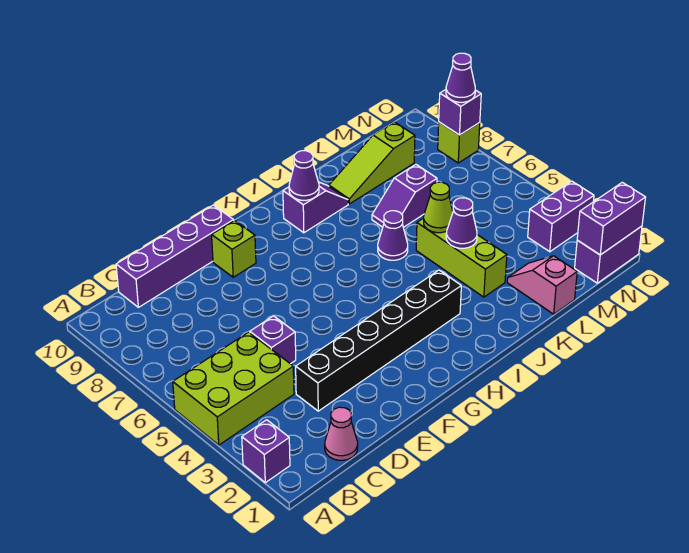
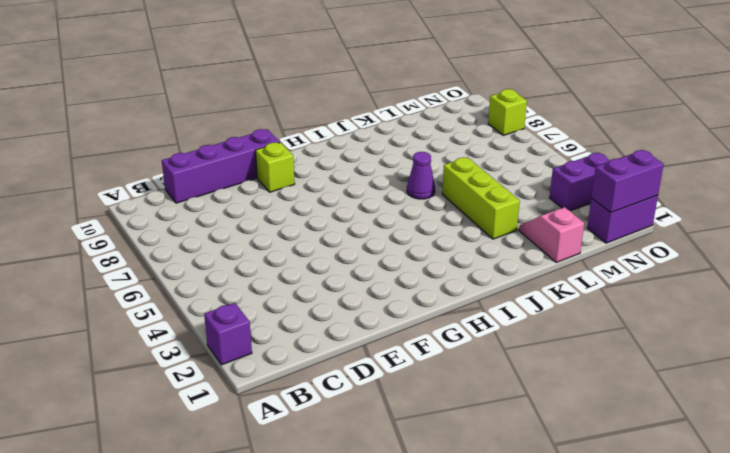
none -> lime 2x3 brick [173,332,294,445]
none -> pink 1x1 cone [325,407,358,460]
none -> black 1x6 brick [296,270,461,411]

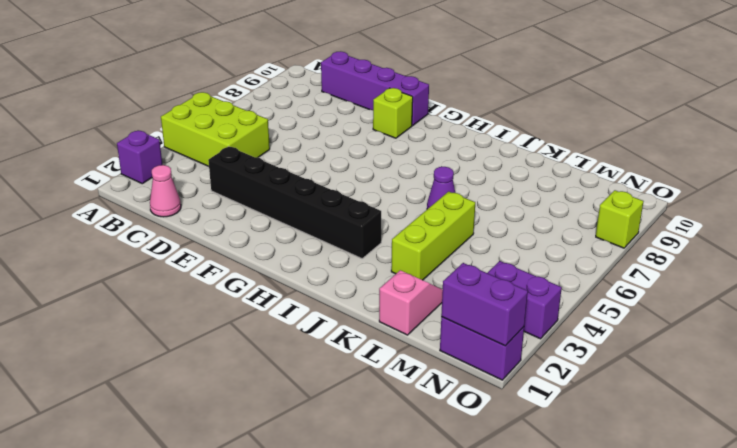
none -> purple 1x1 brick [250,316,296,364]
none -> purple 1x2 slope [283,182,348,233]
none -> purple 1x2 slope [372,165,437,227]

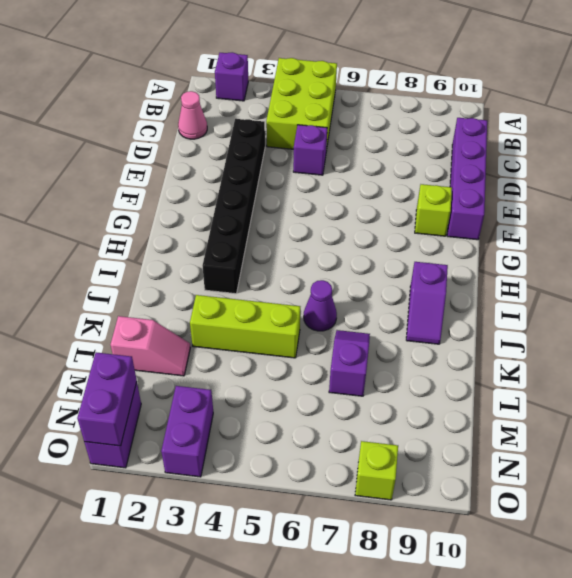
none -> lime 1x3 slope [329,122,415,204]
none -> purple 1x1 cone [289,151,319,200]
none -> purple 1x1 cone [446,198,477,248]

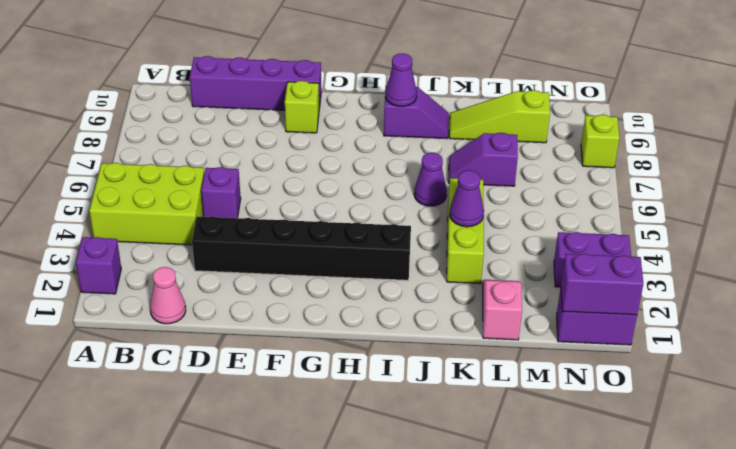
none -> lime 1x1 cone [424,182,453,233]
none -> purple 1x1 brick [439,90,481,135]
none -> purple 1x1 cone [446,53,475,102]

